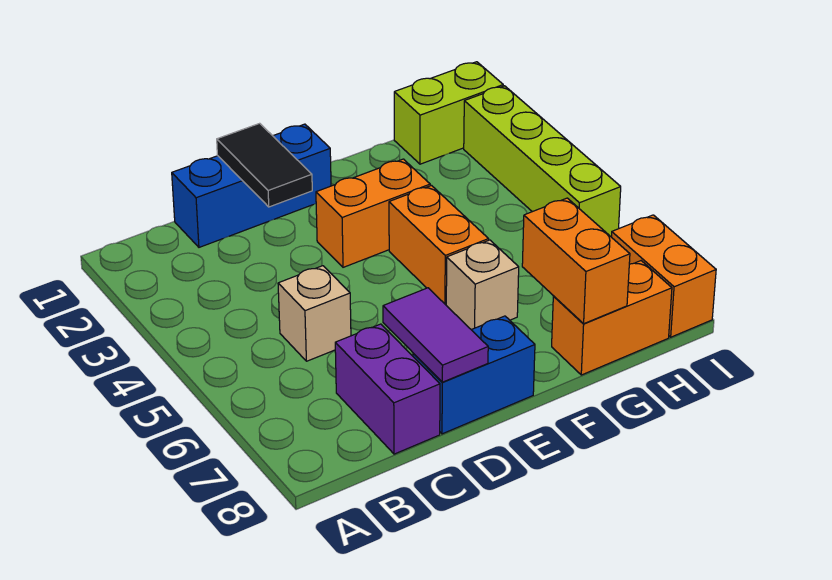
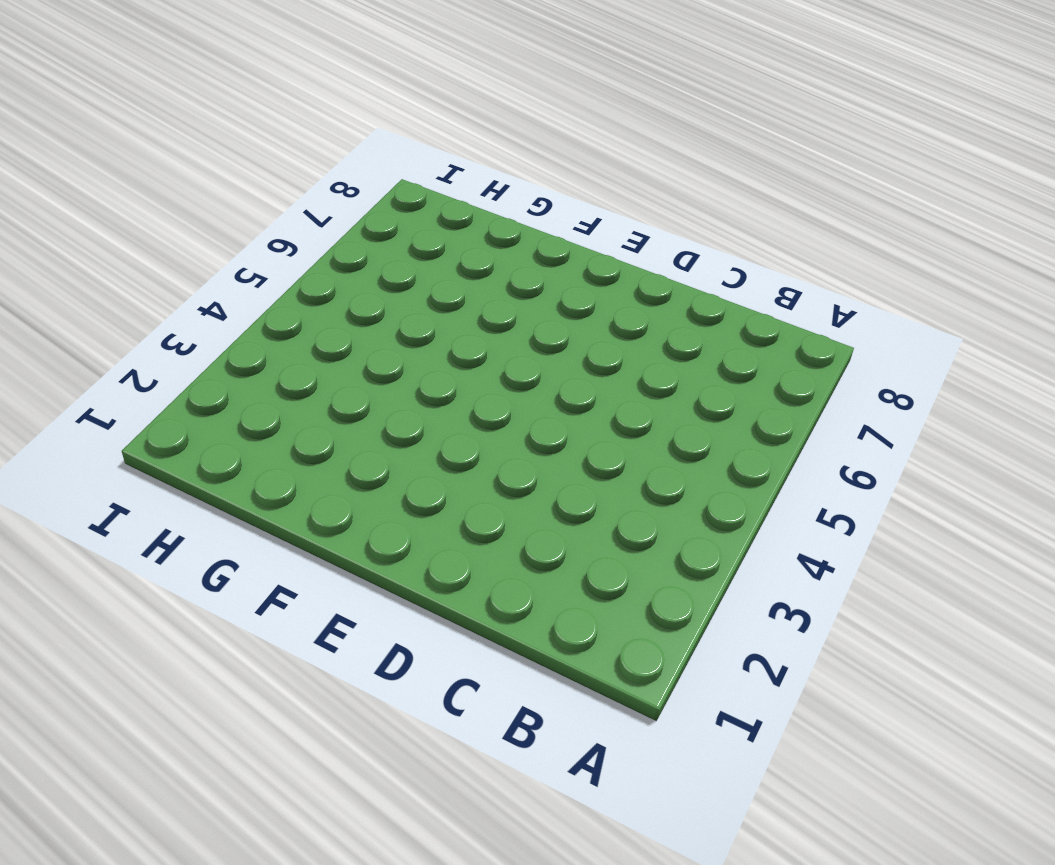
none -> blue 1x3 brick [172,124,331,247]
none -> tan 1x1 brick [278,266,351,361]
none -> purple 1x2 brick [335,324,440,454]

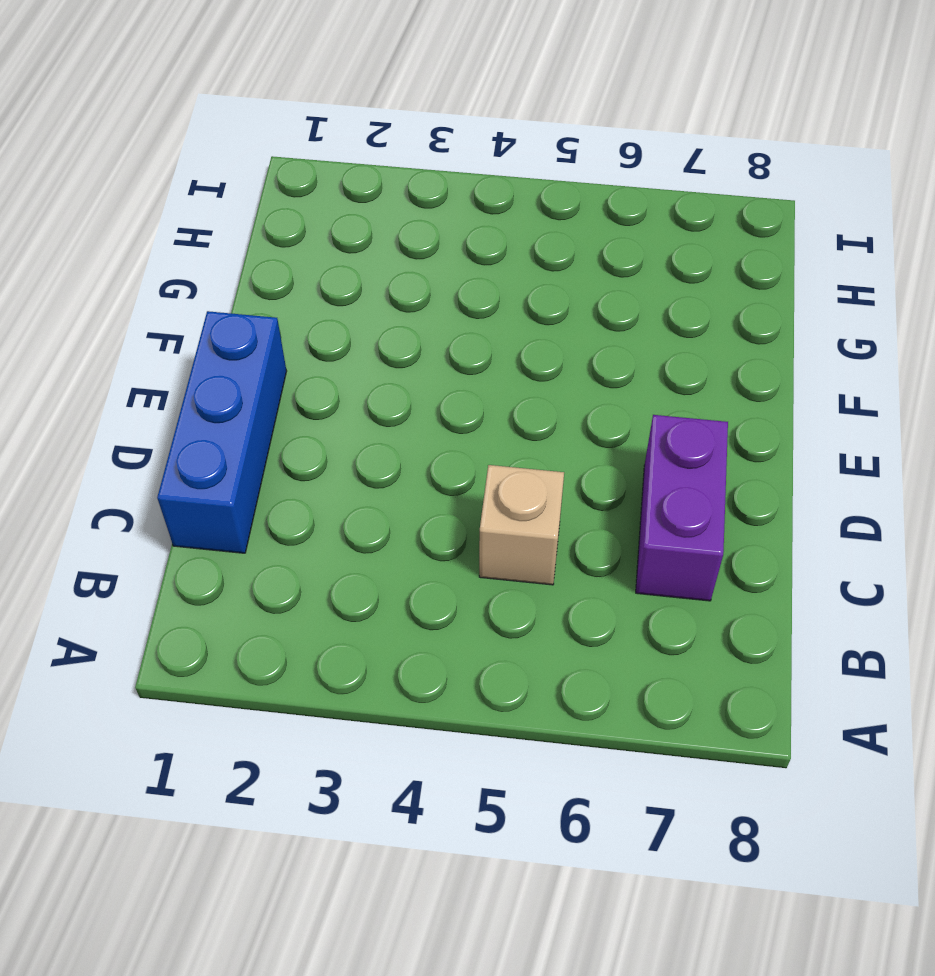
purple 1x2 brick [636,415,728,601] -> purple 1x2 brick turned to [335,324,440,454]
none -> blue 1x2 brick [413,316,535,434]
none -> orange 1x2 brick [316,159,430,267]
none -> orange 1x2 brick [389,186,489,305]

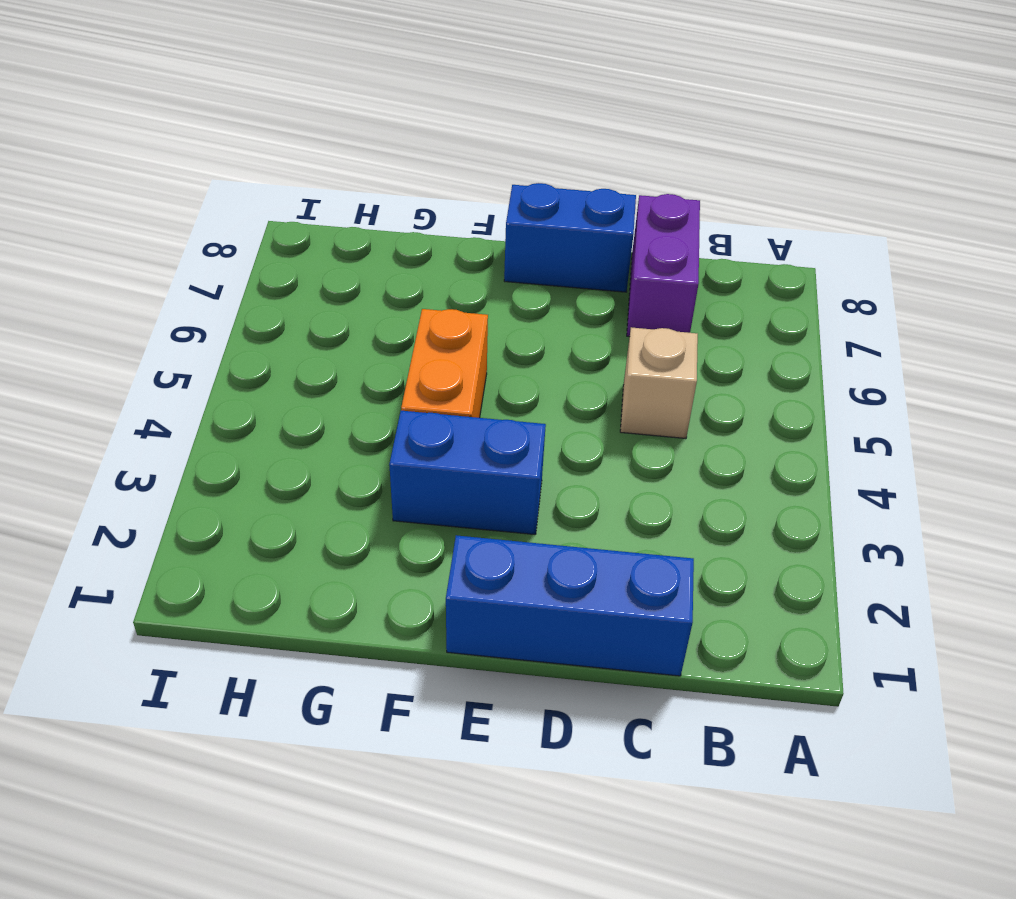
blue 1x2 brick [389,411,546,535] -> orange 1x2 brick [316,159,430,267]
none -> tan 1x1 brick [446,240,519,330]
none -> orange 1x2 brick [552,261,672,375]
none -> lime 1x2 brick [394,62,503,164]

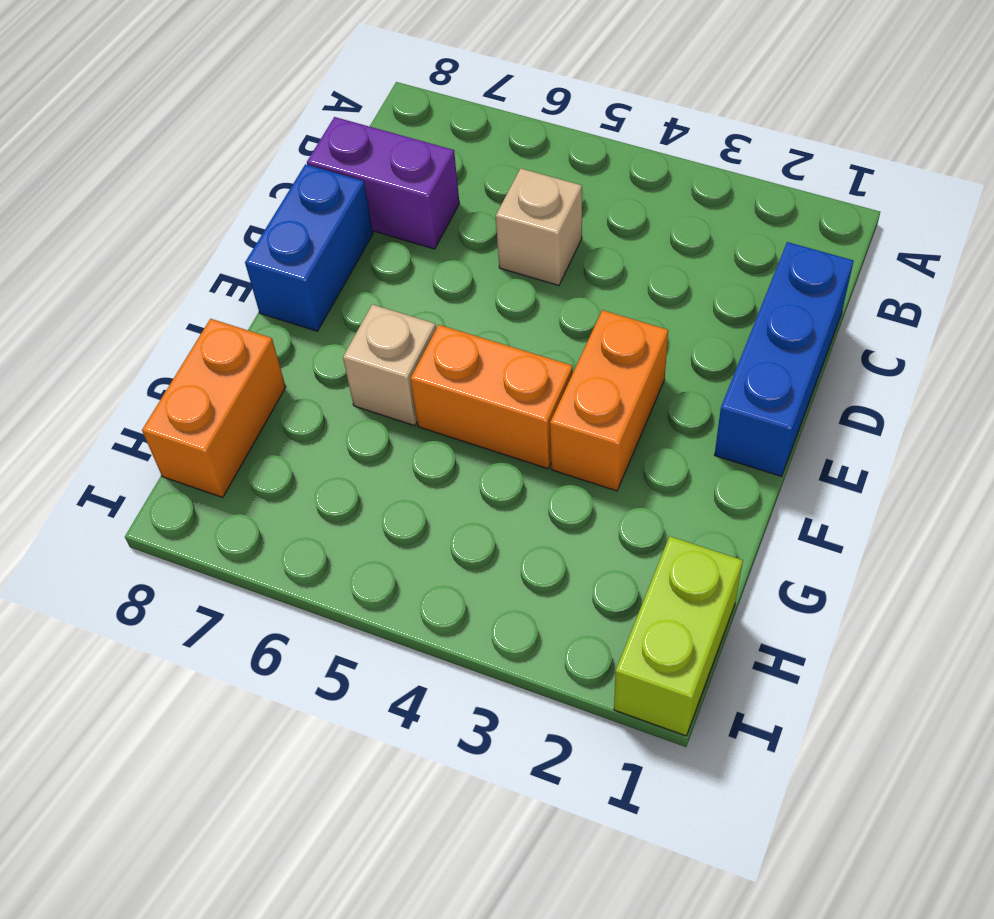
none -> lime 1x4 brick [464,86,621,237]
none -> orange 1x2 brick [612,215,716,337]
none -> black 1x2 tile [217,123,312,207]

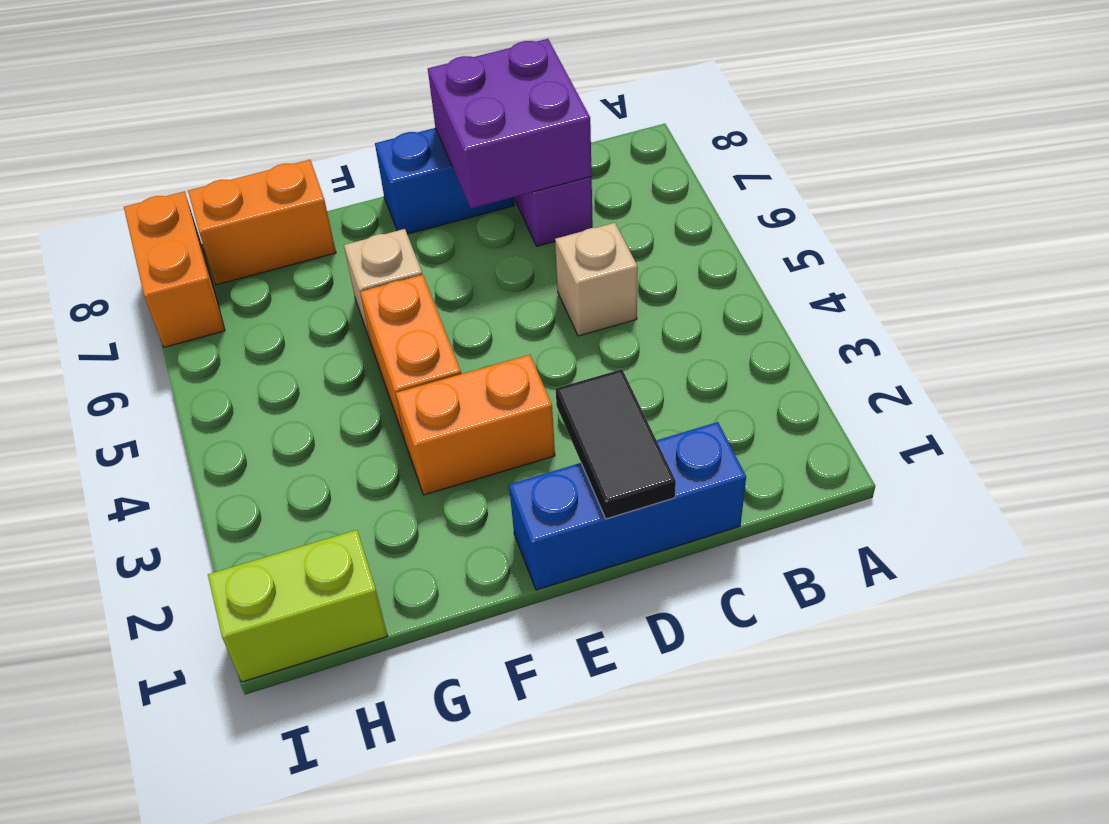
purple 2x2 brick [428,39,592,208] -> purple 1x2 tile [383,288,488,382]
none -> lime 1x4 brick [464,86,621,237]
none -> orange 1x2 brick [522,198,630,324]

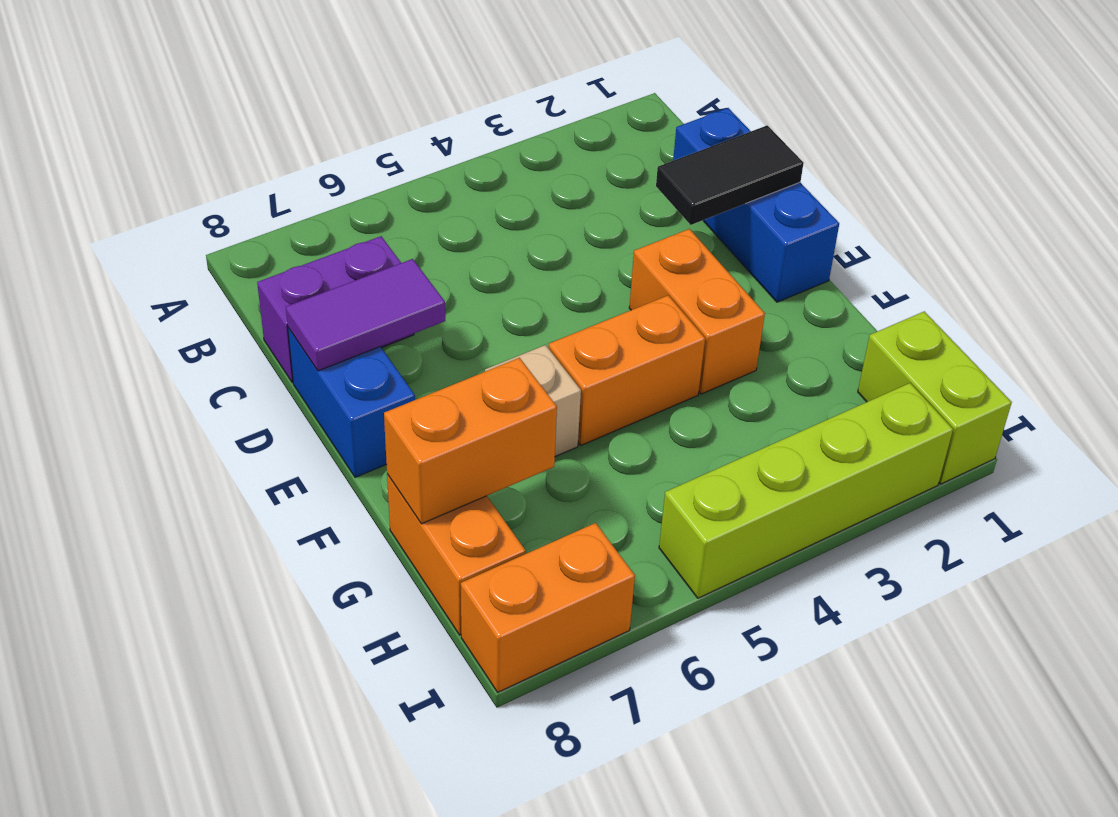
none -> tan 1x1 brick [278,266,351,361]

